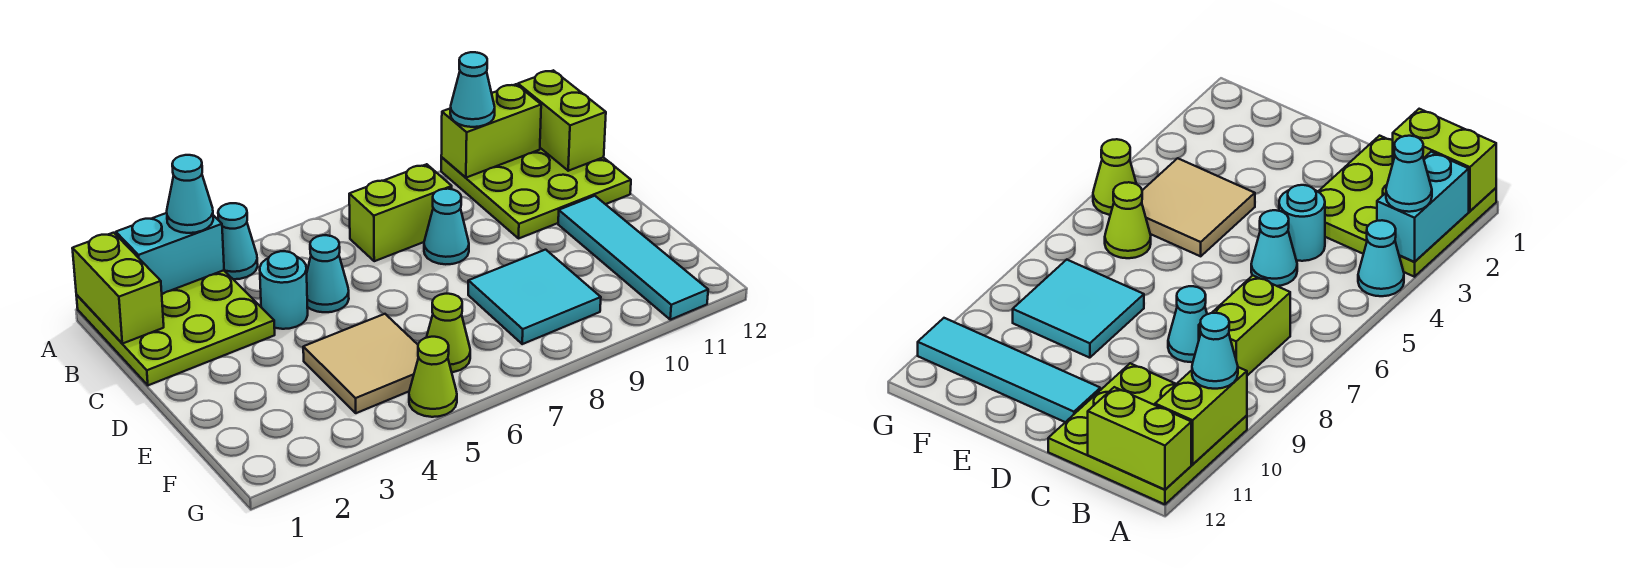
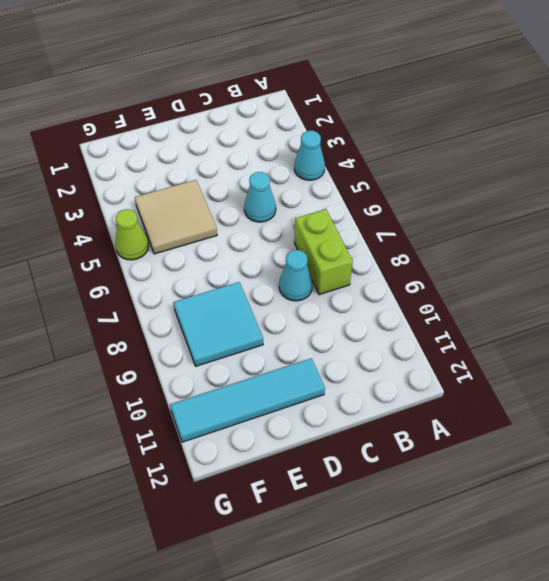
none -> lime 3x3 plate [76,270,275,385]
none -> lime 3x3 plate [441,148,631,238]
none -> cyan 1x1 round brick [260,251,308,329]

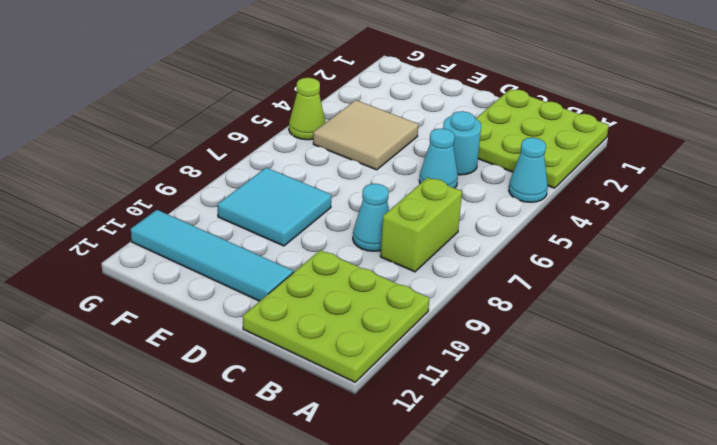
none -> lime 1x1 cone [426,294,470,372]
none -> lime 1x2 brick [72,233,164,344]
none -> cyan 1x2 brick [116,213,224,294]

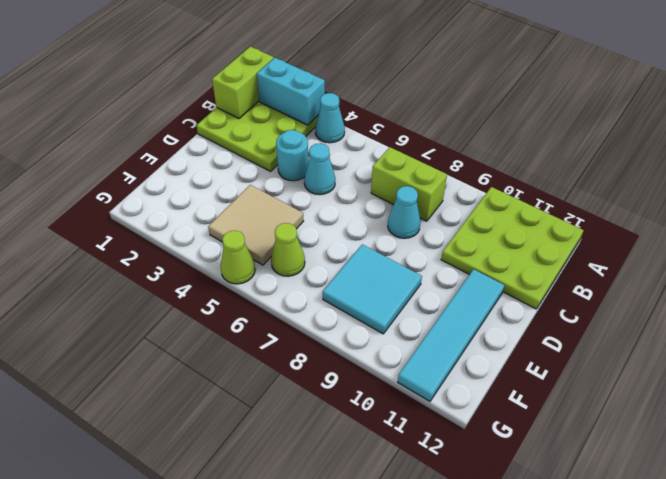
none -> lime 1x2 brick [441,84,541,178]
none -> lime 1x2 brick [518,70,606,171]
none -> cyan 1x1 cone [167,155,213,233]

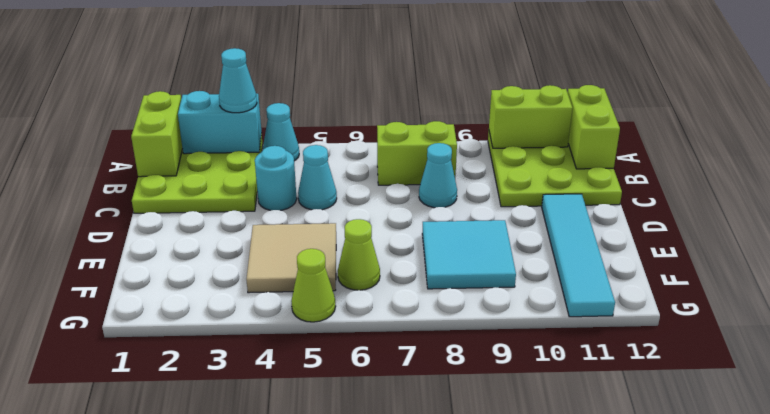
none -> cyan 1x1 cone [450,52,495,127]

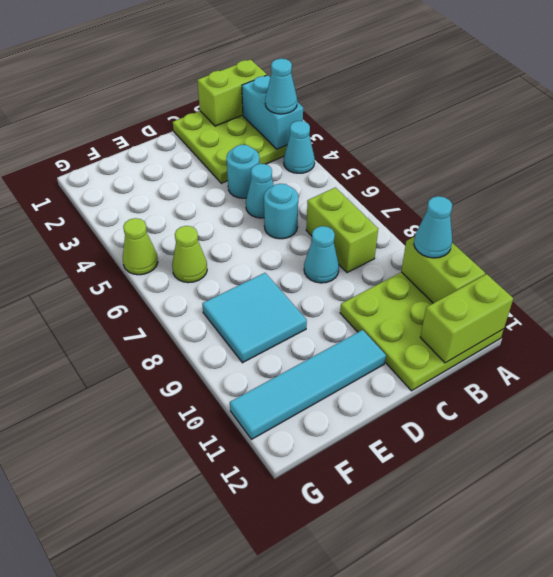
cyan 1x1 round brick [264,184,298,239] -> none
none -> tan 2x2 tile [303,314,419,413]

